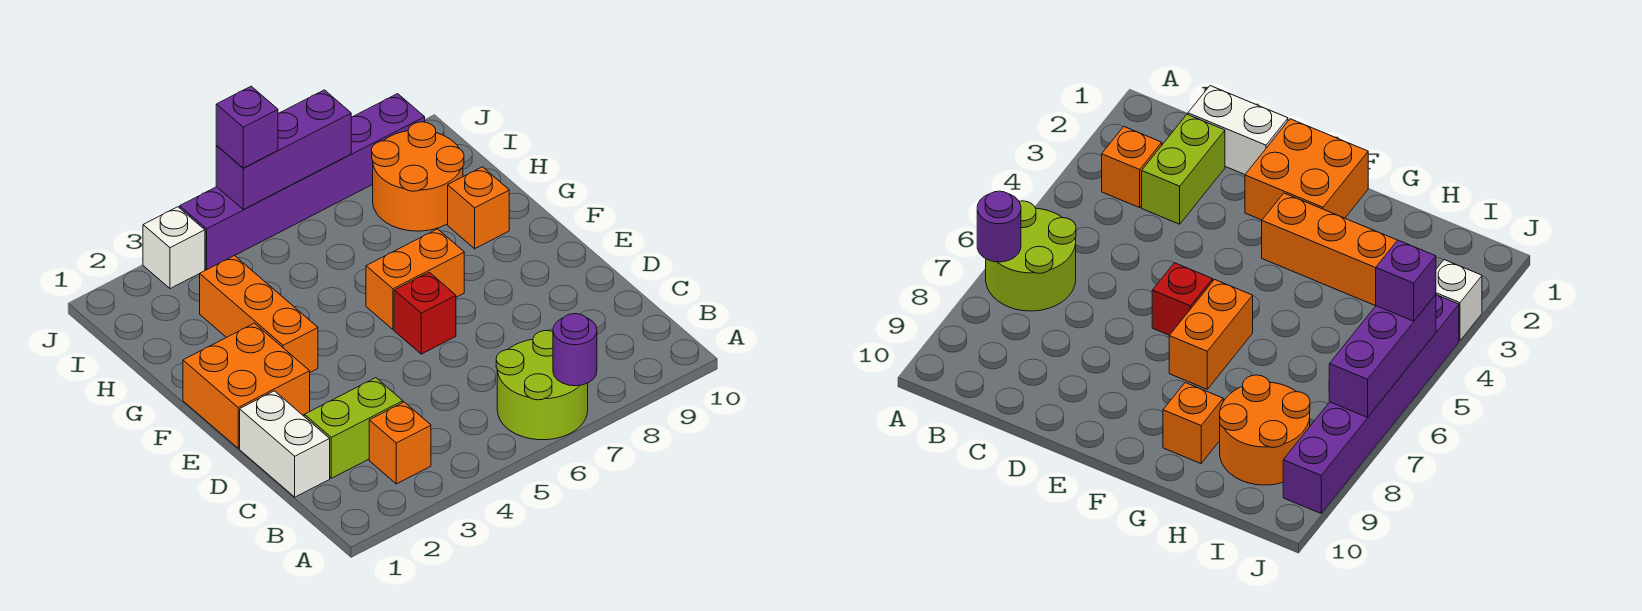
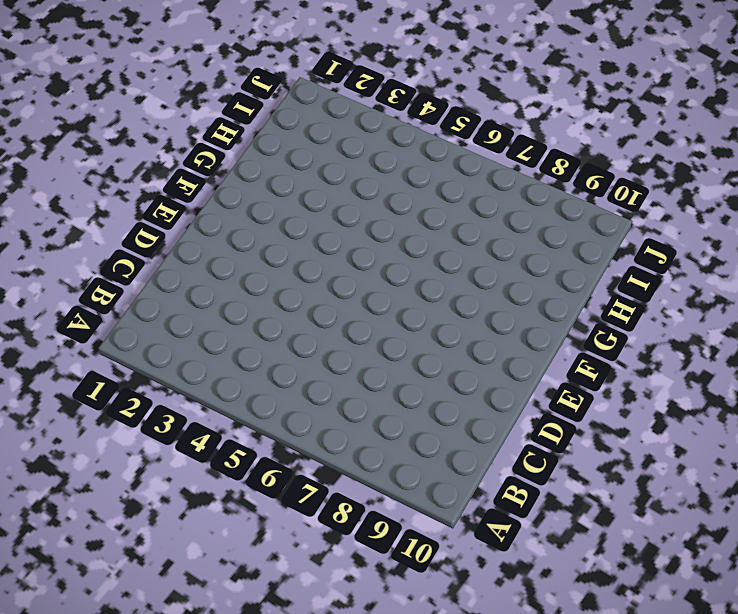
none -> lime 2x2 round brick [496,331,588,440]
none -> orange 1x1 brick [369,402,431,484]
none -> white 1x2 brick [240,391,330,497]

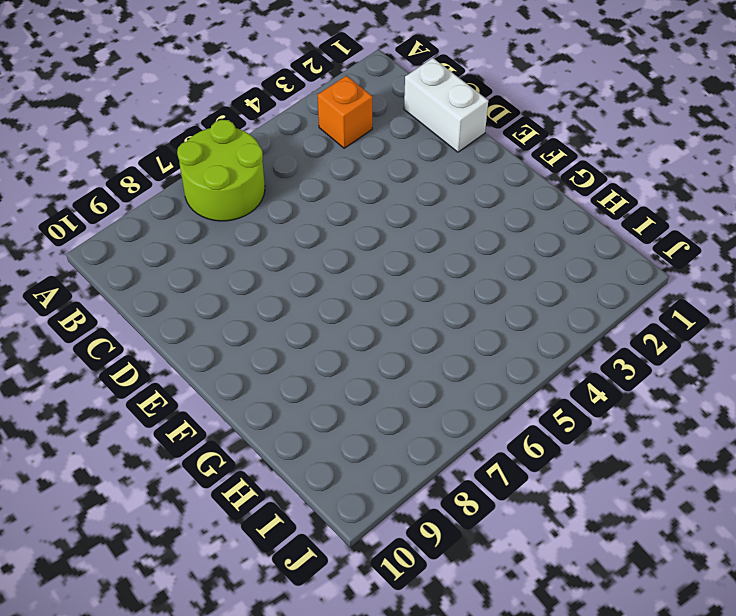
none -> lime 1x2 brick [304,378,403,478]
none -> orange 2x2 brick [183,323,310,448]
none -> red 1x1 brick [394,272,456,354]

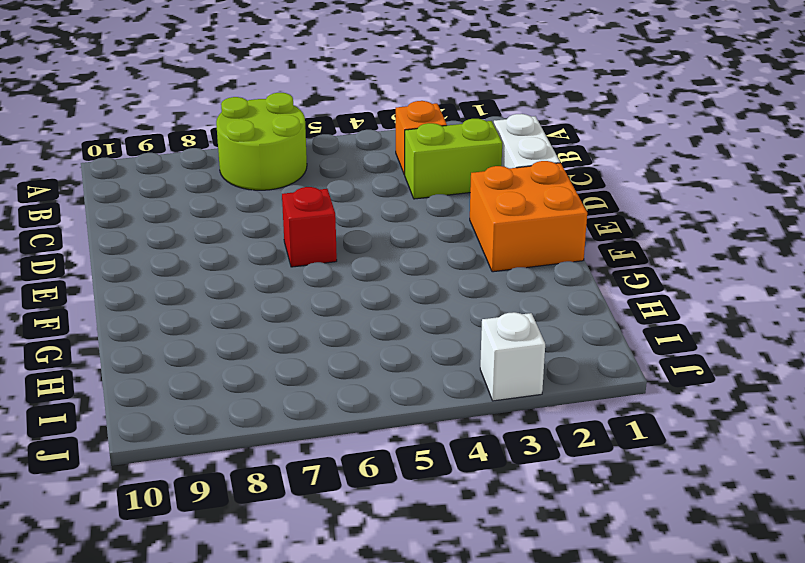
none -> orange 1x3 brick [200,255,318,372]
none -> orange 1x2 brick [366,229,464,330]
none -> orange 1x1 brick [448,167,509,249]

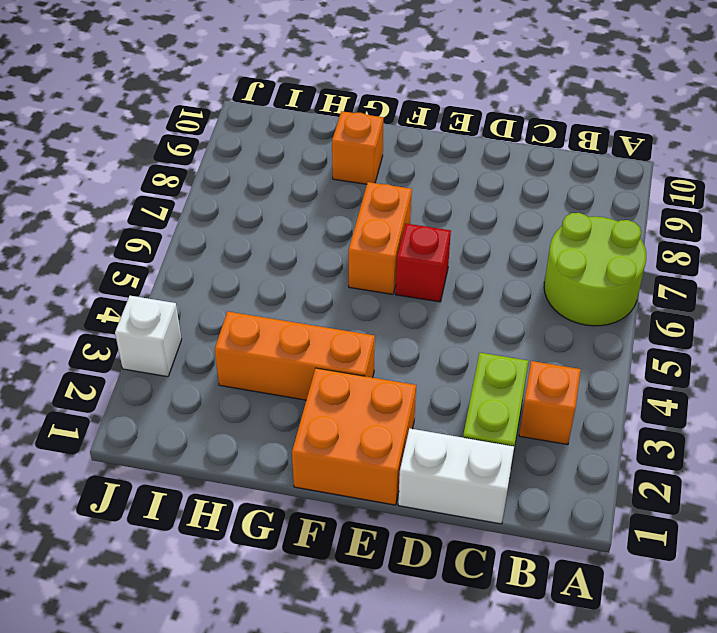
none -> orange 2x2 round brick [372,122,464,231]
none -> purple 1x6 brick [180,94,425,270]
none -> purple 1x1 round brick [553,314,597,386]

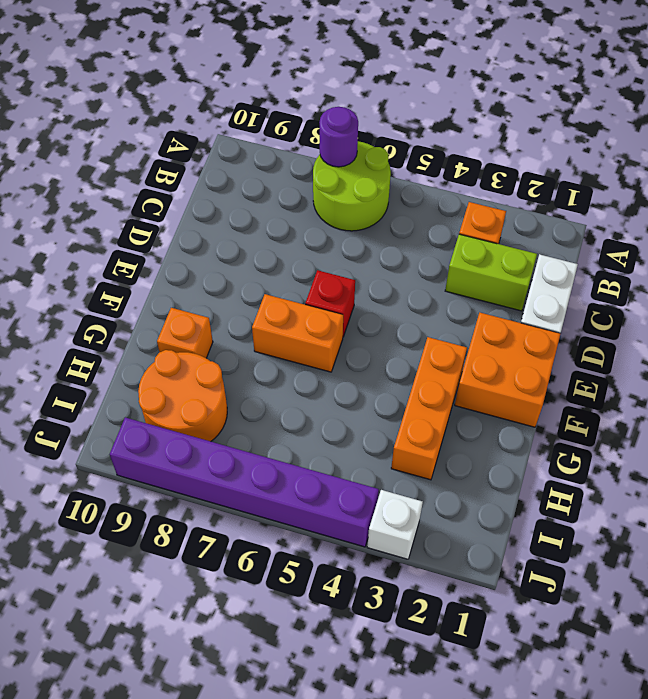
none -> purple 1x3 brick [216,90,351,210]
none -> purple 1x1 brick [216,86,278,168]

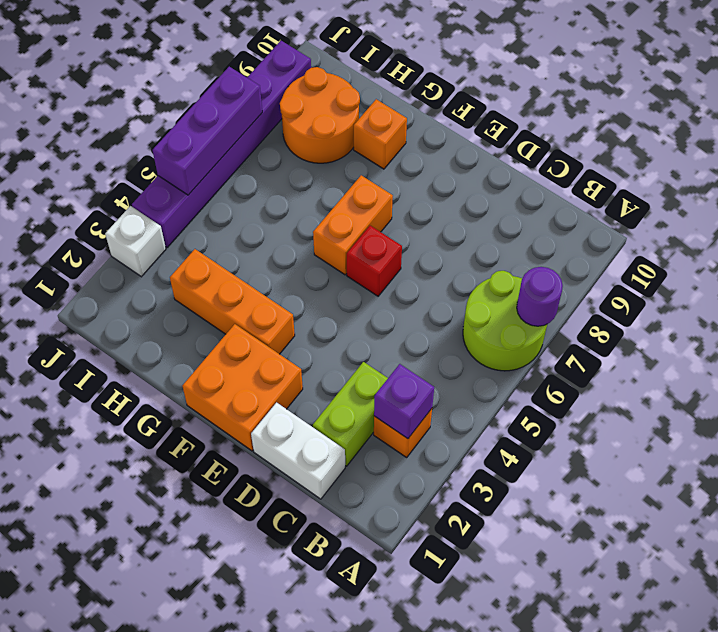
purple 1x1 brick [374,364,434,439] -> purple 1x1 brick moved to [216,86,278,168]

